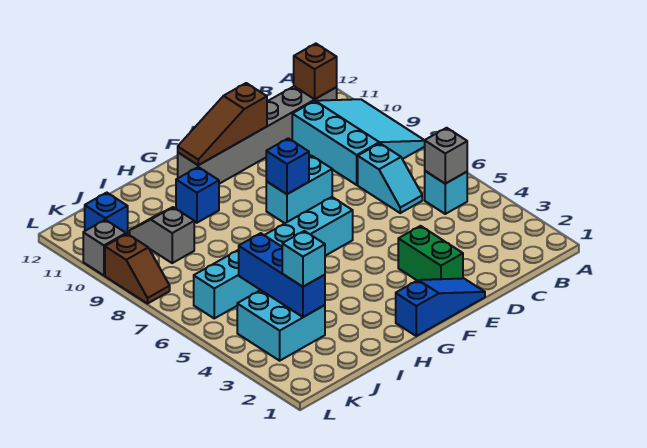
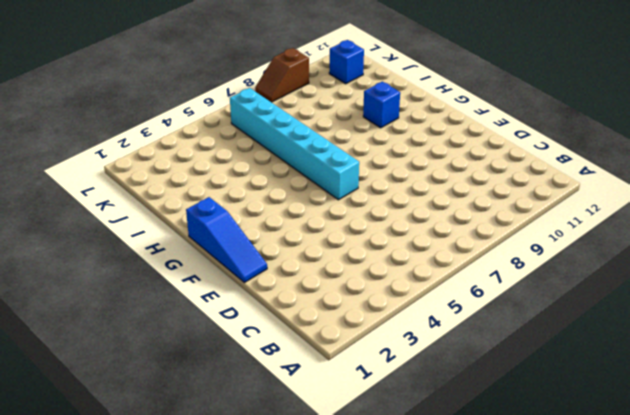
none -> cyan 3x3 slope [292,99,425,185]
none -> cyan 1x1 brick [425,171,467,214]
none -> grey 1x6 brick [178,86,337,184]

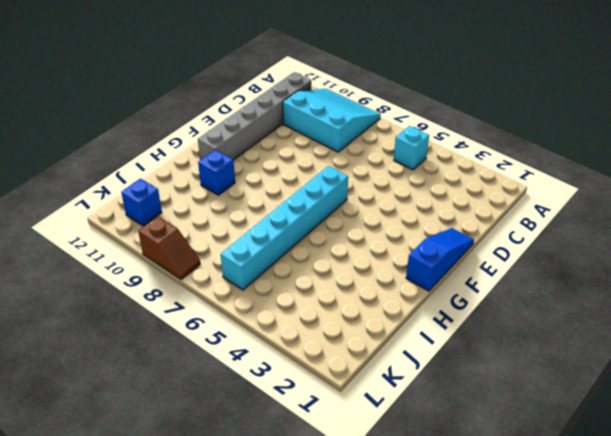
none -> cyan 1x2 slope [358,143,422,213]
none -> green 1x2 brick [398,226,463,280]
none -> cyan 1x2 brick [266,156,332,223]

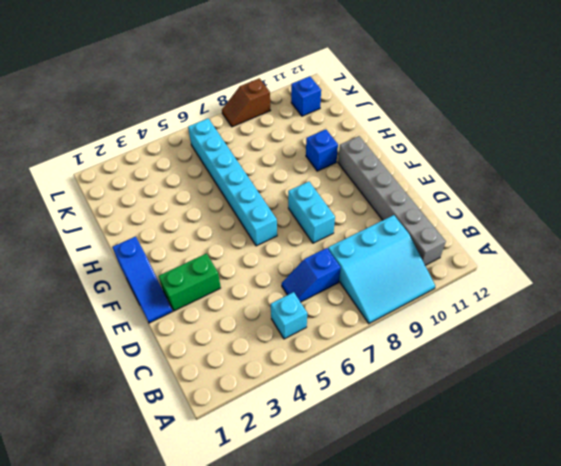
blue 1x2 slope [282,248,341,302] -> cyan 1x2 slope [358,143,422,213]
none -> cyan 2x2 brick [237,290,325,361]
none -> grey 1x2 slope [130,207,194,263]
none -> grey 1x1 brick [83,220,126,275]

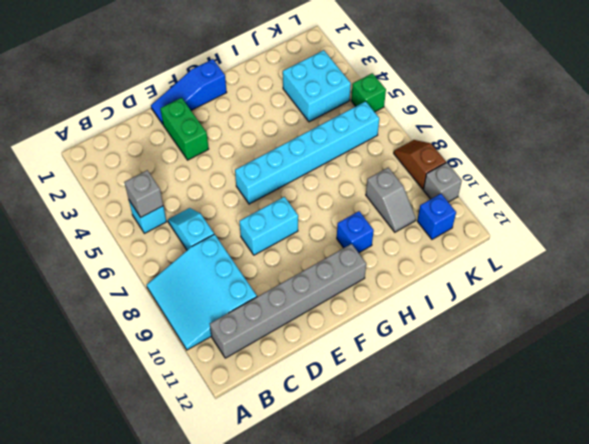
green 1x1 brick [351,73,386,112] -> none
none -> brown 1x1 brick [294,44,337,99]
none -> brown 1x3 slope [178,83,267,165]
none -> blue 1x1 brick [266,138,309,194]

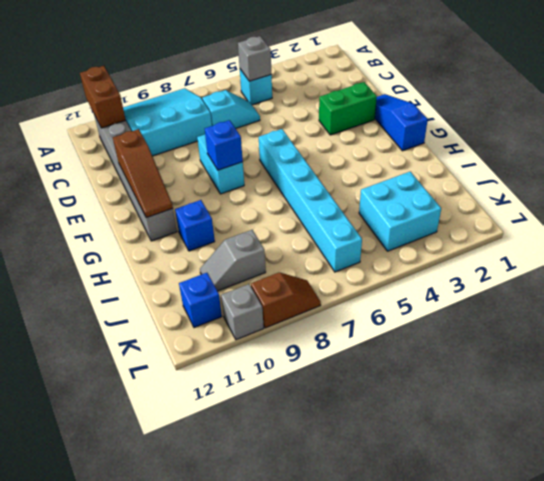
brown 1x2 brick [80,66,126,128] -> brown 1x1 brick [294,44,337,99]
none -> blue 1x3 brick [239,233,325,317]
none -> cyan 1x1 brick [282,231,325,287]

